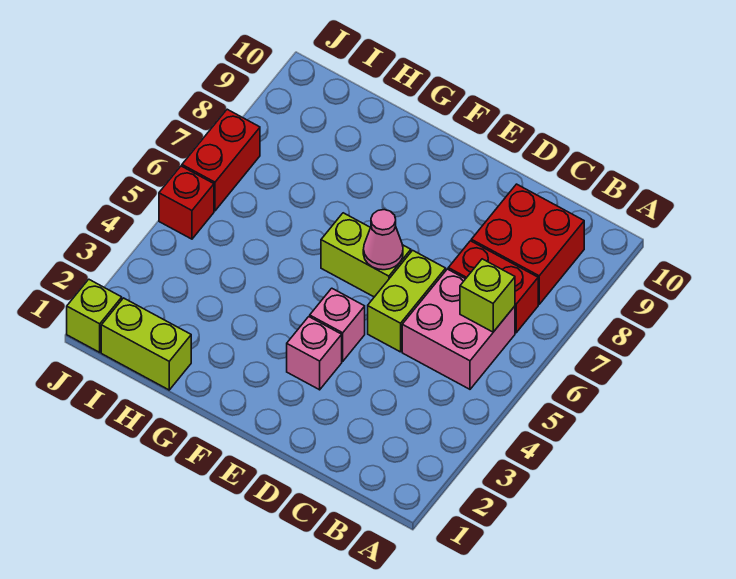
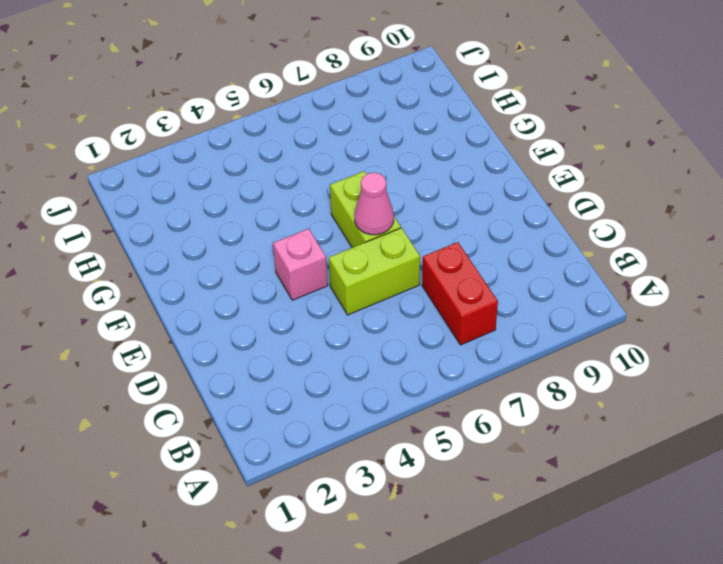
none -> pink 2x2 brick [402,269,515,389]
none -> red 2x2 brick [471,184,584,304]
none -> pink 1x1 brick [287,317,342,390]

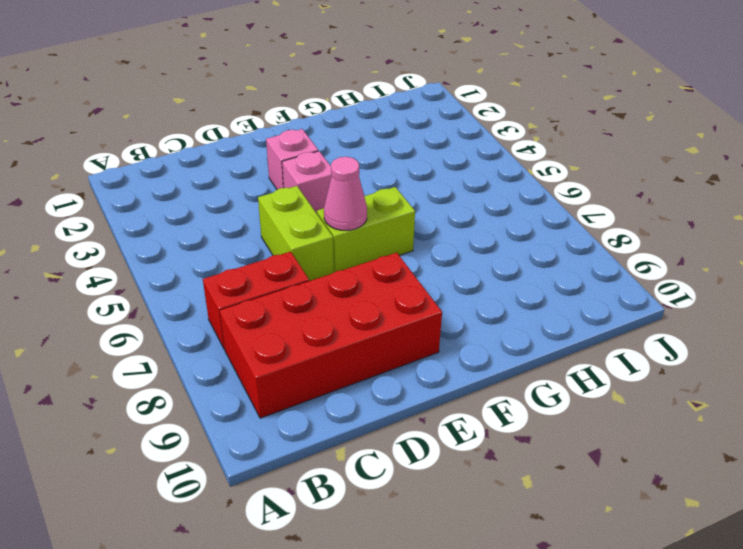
red 2x4 brick [220,253,442,418] -> red 2x2 brick [471,184,584,304]
none -> pink 2x2 brick [402,269,515,389]
none -> lime 1x2 brick [101,298,191,390]
none -> lime 1x1 brick [67,279,122,352]

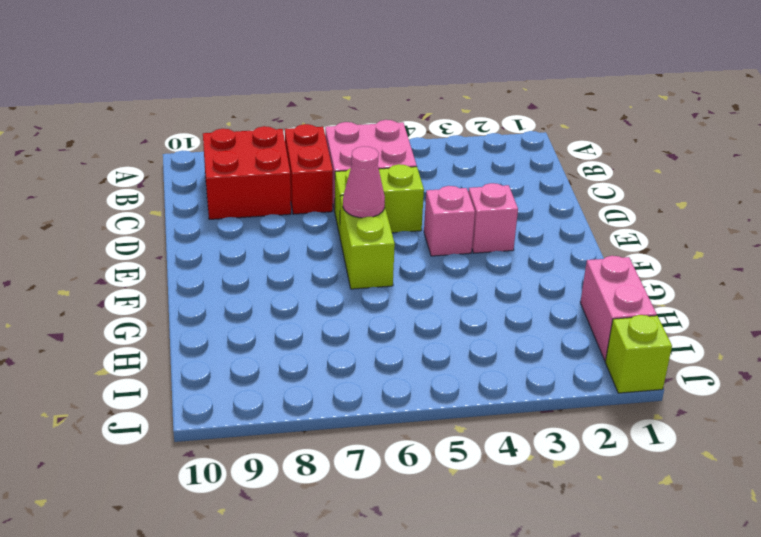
pink 1x2 brick [580,256,657,361] -> lime 1x2 brick [101,298,191,390]
none -> red 1x1 brick [159,166,214,239]
none -> red 1x2 brick [182,109,260,211]
none -> lime 1x1 brick [460,259,515,332]

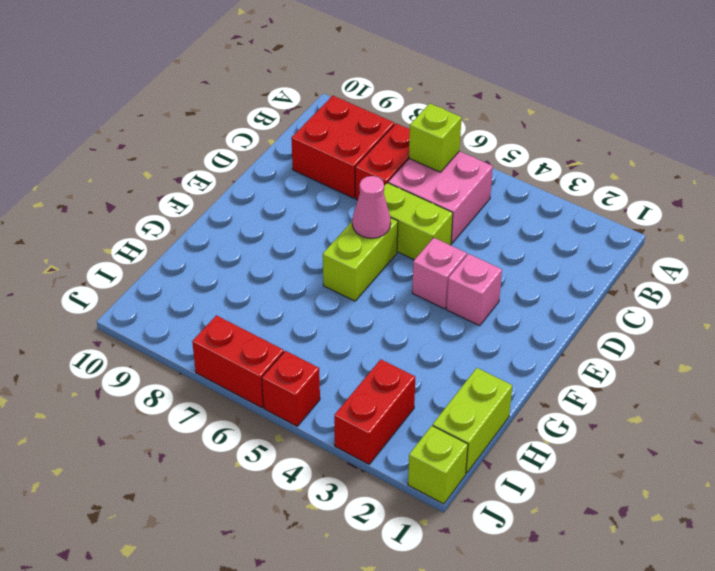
red 1x2 brick [334,359,415,464] -> none

